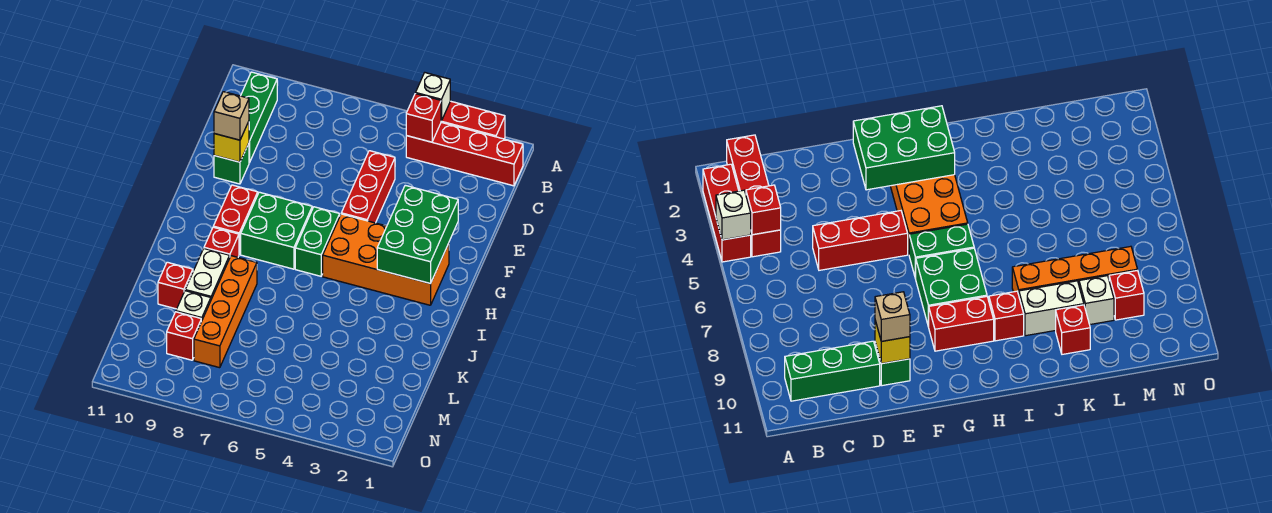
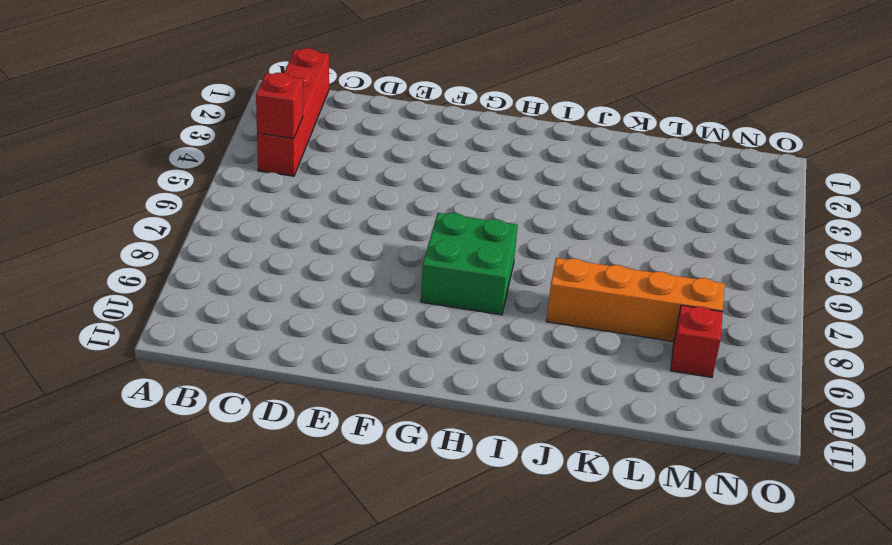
none -> red 1x3 brick [441,101,505,139]
none -> green 1x3 brick [241,72,277,163]
none -> red 1x3 brick [341,151,395,223]

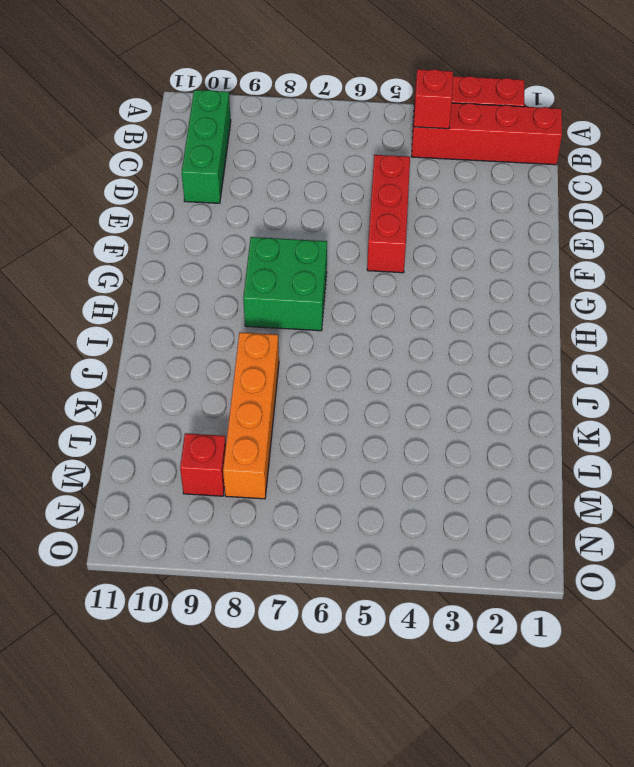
none -> green 1x1 brick [214,143,249,184]
none -> orange 2x4 brick [323,214,449,305]
none -> green 1x2 brick [295,207,340,276]

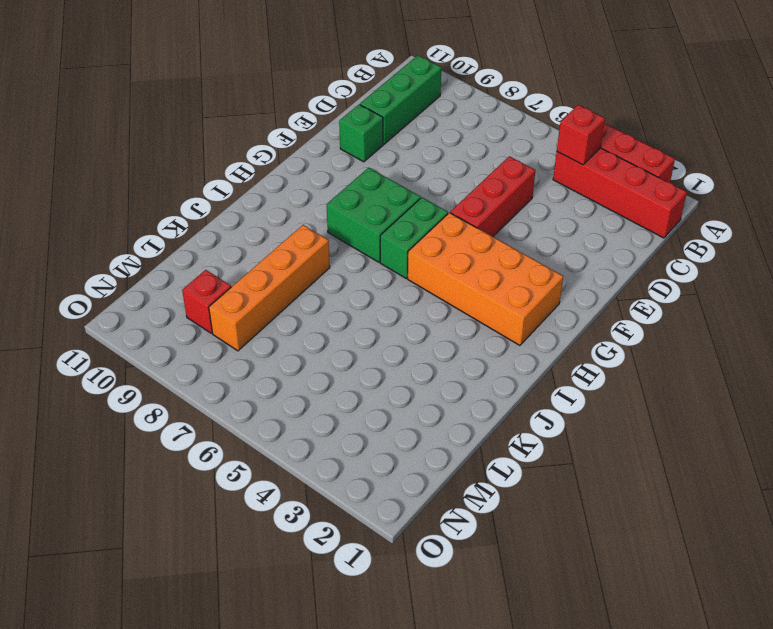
none -> red 1x2 brick [213,185,258,254]
none -> red 1x1 brick [204,227,239,257]
none -> white 1x2 brick [185,249,230,299]

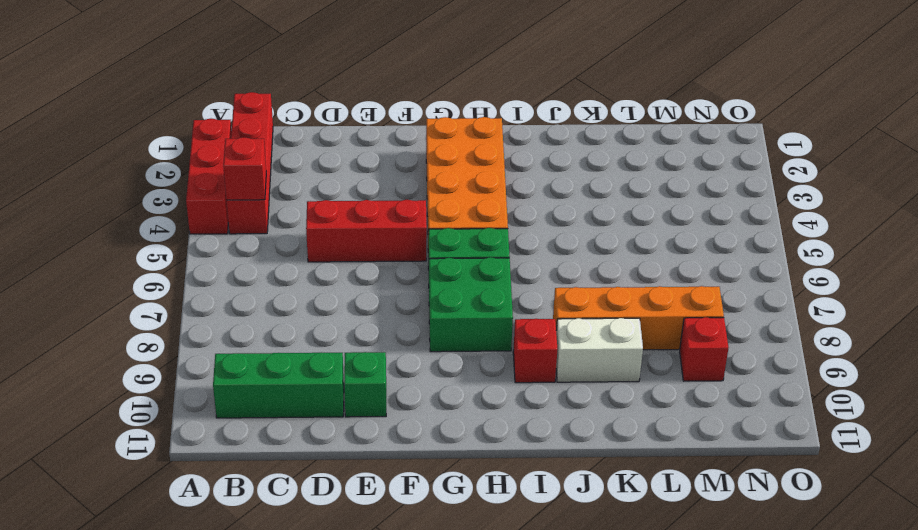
none -> red 1x2 brick [213,185,258,254]
none -> red 1x1 brick [158,262,193,309]
none -> white 1x1 brick [176,291,211,322]

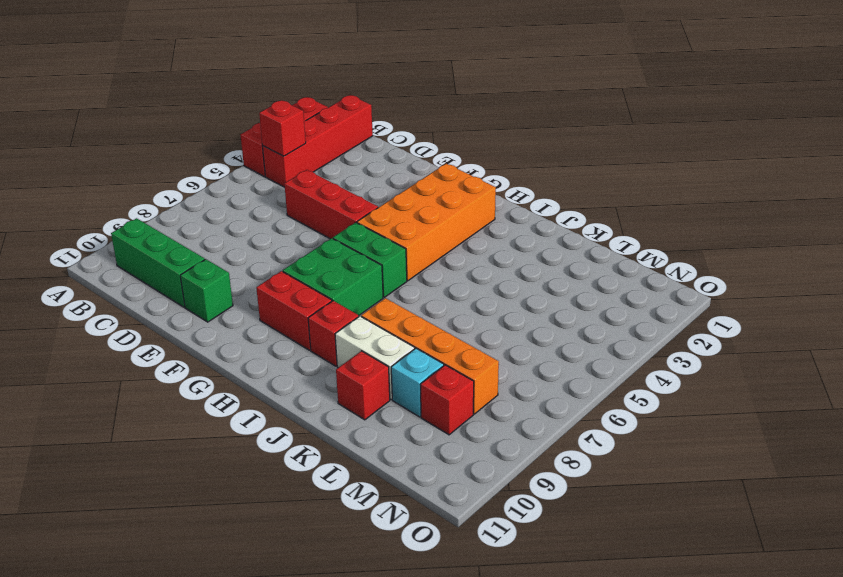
cyan 1x1 brick [391,348,444,417] -> white 1x1 brick [176,291,211,322]
none -> white 1x1 brick [416,73,450,121]
none -> yellow 1x1 brick [214,121,249,162]
none -> green 2x3 brick [377,185,458,284]

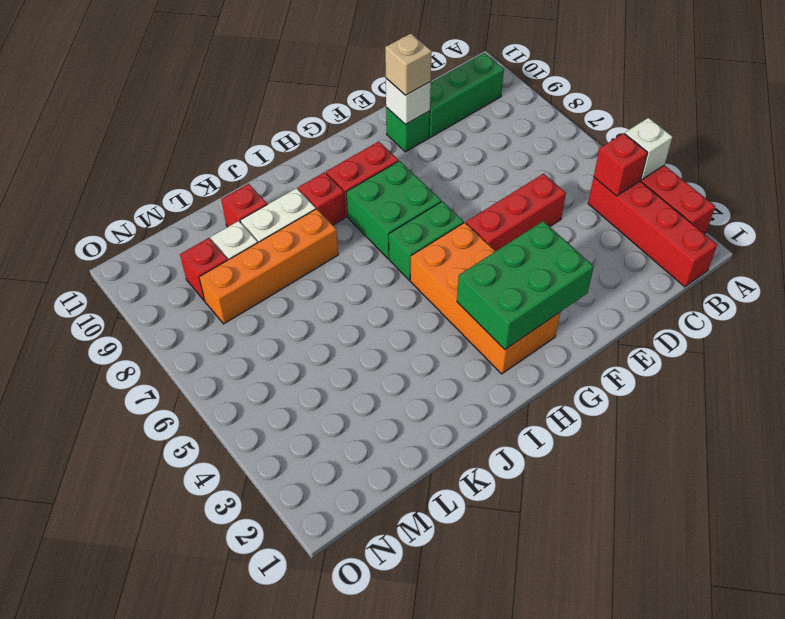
white 1x1 brick [386,78,431,125] -> yellow 1x1 brick [214,121,249,162]

